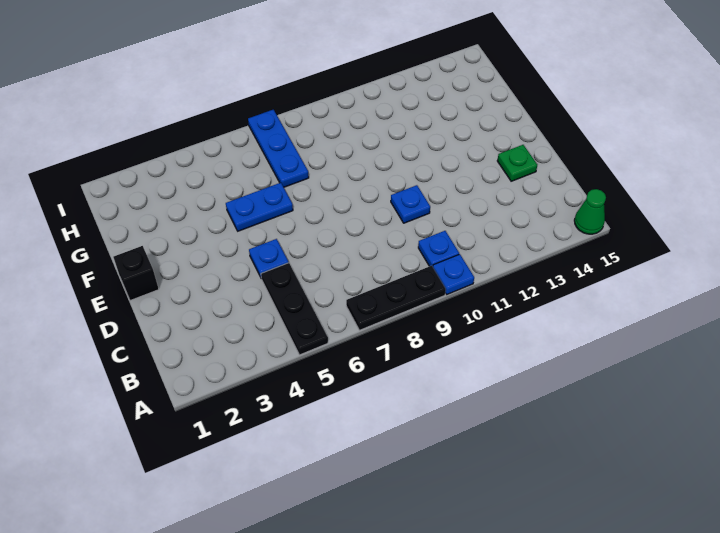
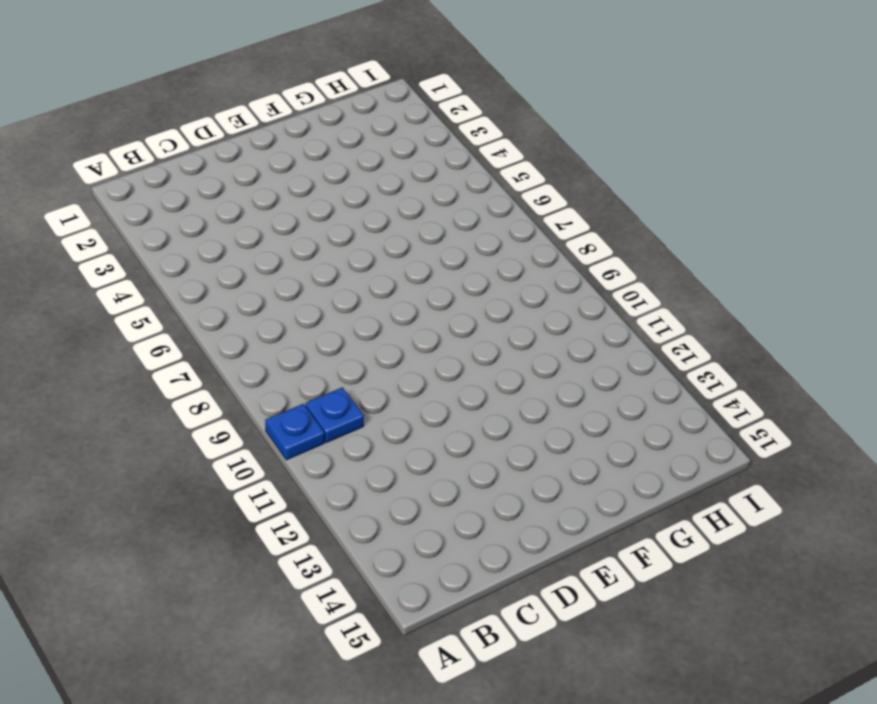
none -> black 1x3 plate [261,263,328,355]
none -> black 1x3 plate [346,266,446,330]

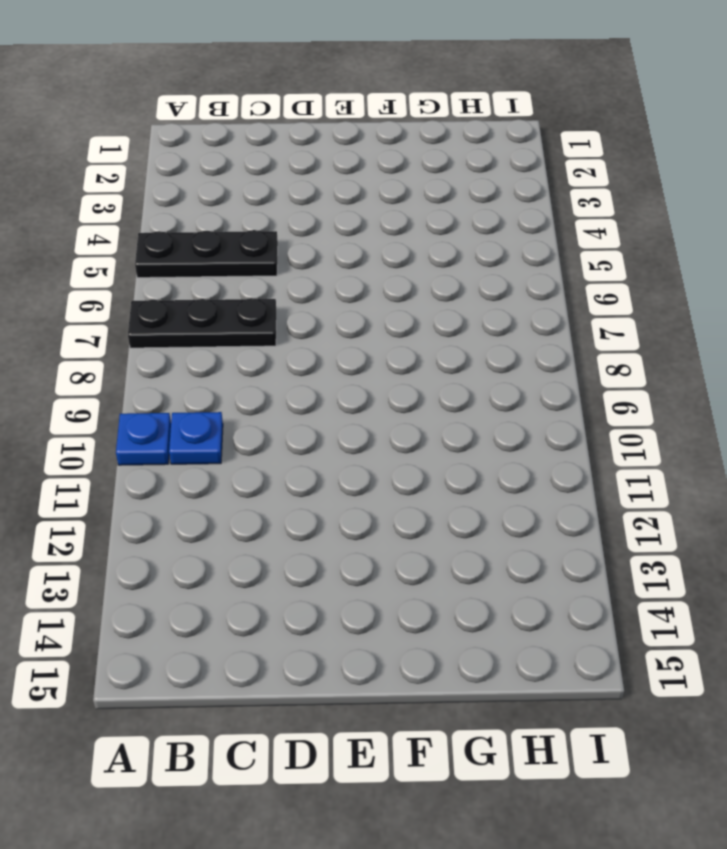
black 1x3 plate [128,298,276,348] -> black 1x3 plate turned to [346,266,446,330]
none -> green 1x1 cone [574,189,606,234]
none -> blue 1x1 plate [249,239,289,279]

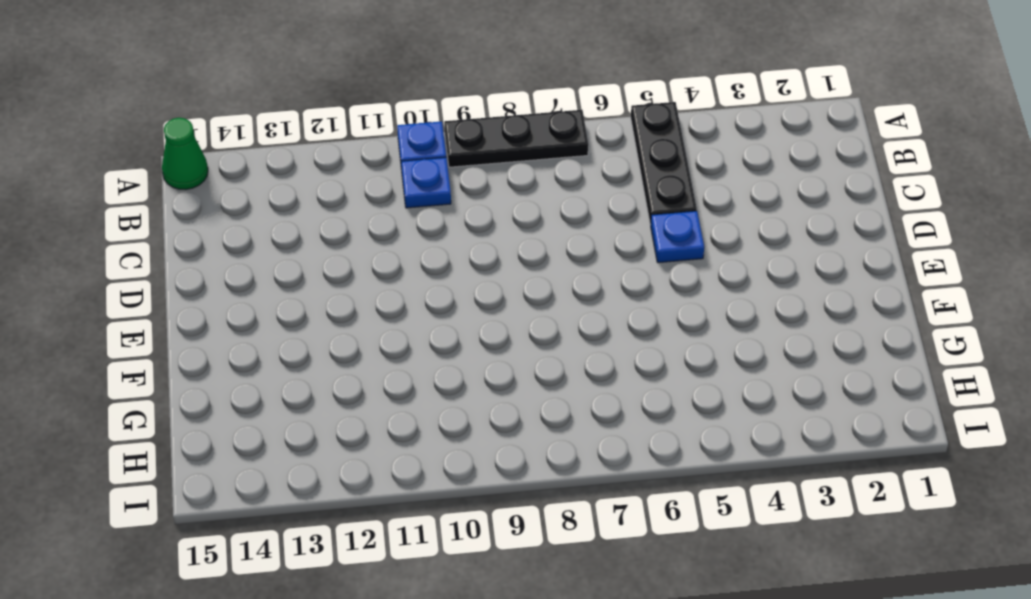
none -> blue 1x1 plate [391,185,430,223]
none -> green 1x1 plate [497,145,537,181]

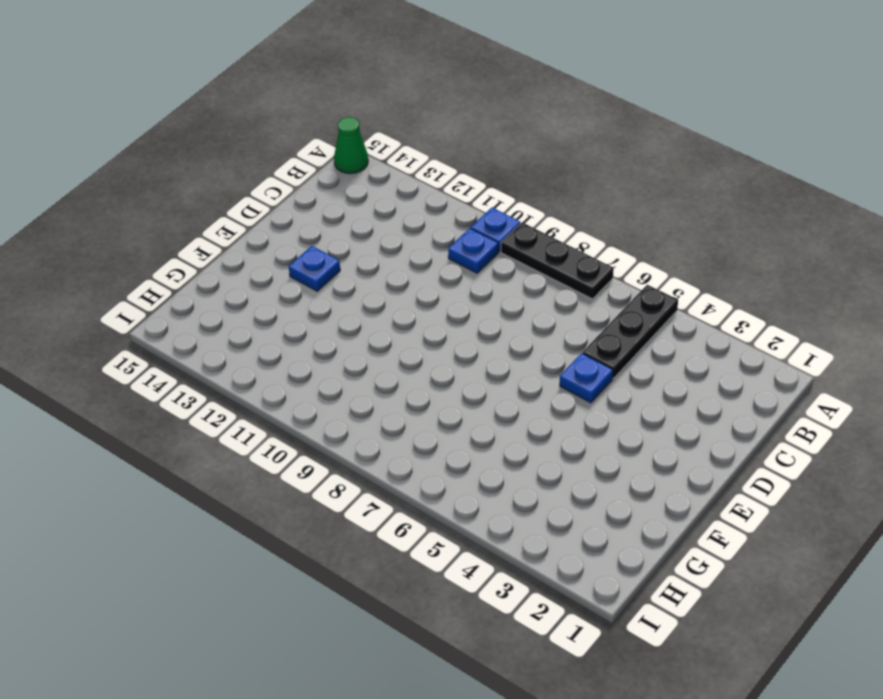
blue 1x1 plate [289,246,340,291] -> blue 1x1 plate moved to [391,185,430,223]
none -> green 1x1 plate [497,145,537,181]
none -> black 1x1 brick [113,246,159,301]

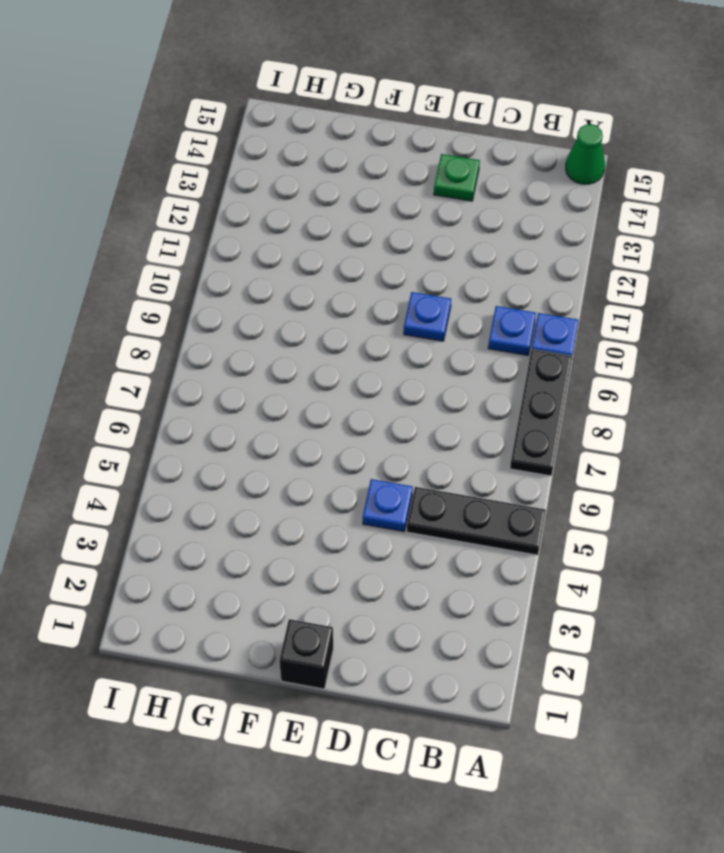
none -> blue 1x2 plate [226,183,293,231]
none -> blue 1x3 plate [248,110,309,187]

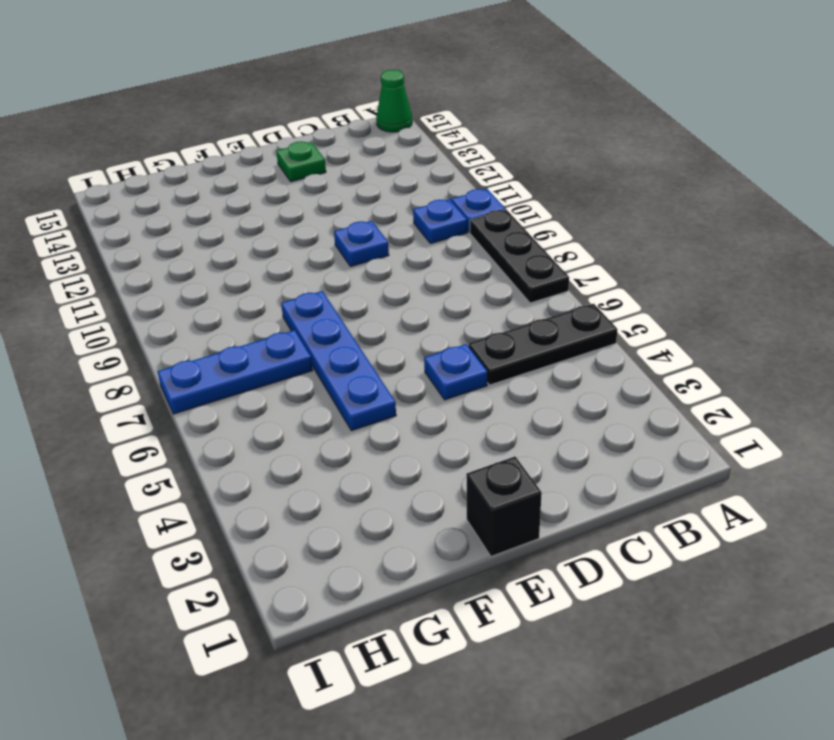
blue 1x4 plate [281,291,396,431] -> blue 1x2 plate [226,183,293,231]

